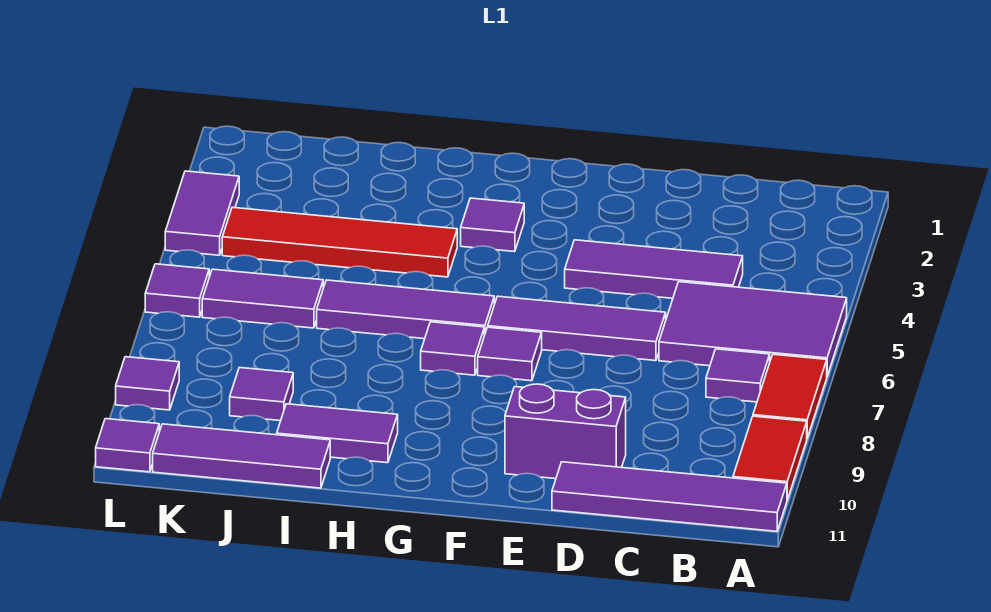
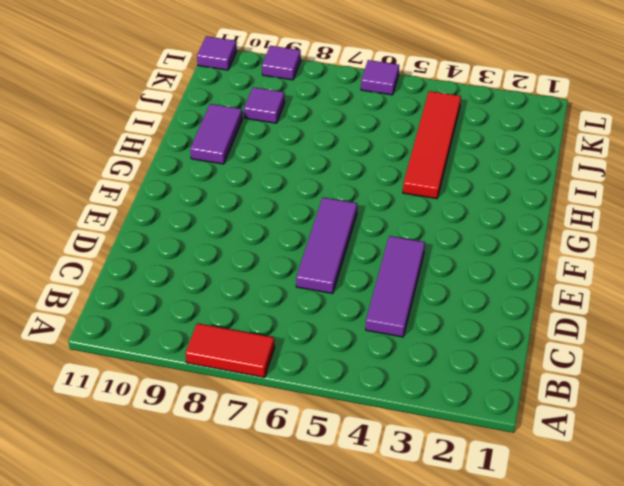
none -> purple 2x3 tile [659,282,847,376]
none -> red 1x2 tile [733,416,807,500]
none -> purple 1x4 tile [552,462,787,531]

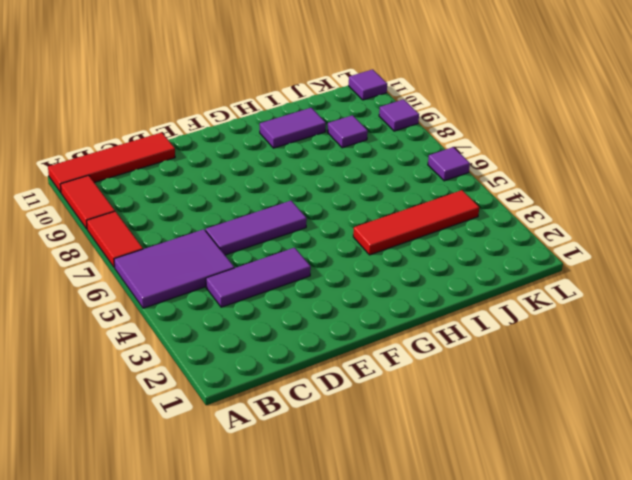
red 1x4 tile [48,132,175,193] -> purple 1x4 tile [552,462,787,531]
none -> purple 1x1 tile [706,349,770,402]
none -> purple 1x2 brick [505,384,626,479]
none -> purple 1x1 tile [478,327,542,381]

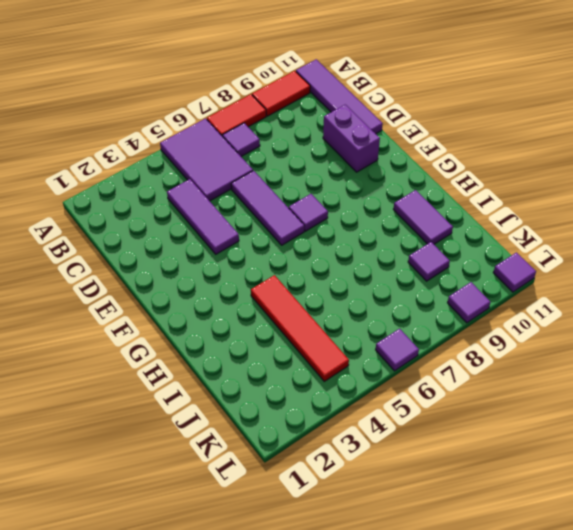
none -> purple 1x1 tile [461,198,524,252]
none -> purple 1x3 tile [317,280,494,339]
none -> purple 1x1 tile [421,322,484,375]

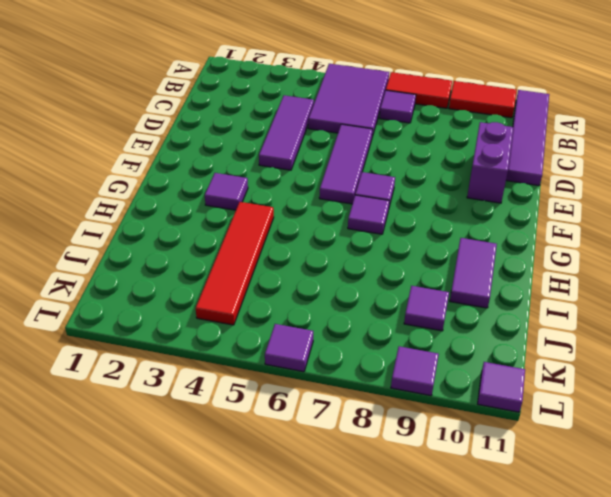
none -> purple 1x3 tile [317,280,494,339]
none -> purple 1x3 tile [153,424,330,488]
none -> purple 1x2 tile [202,269,323,328]

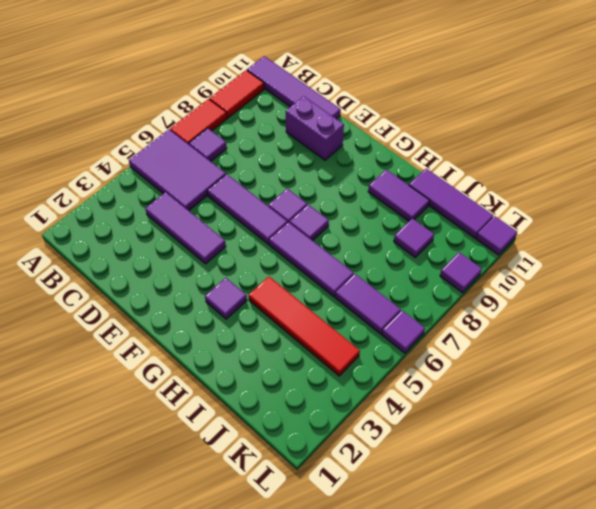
none -> purple 1x2 tile [165,171,239,255]

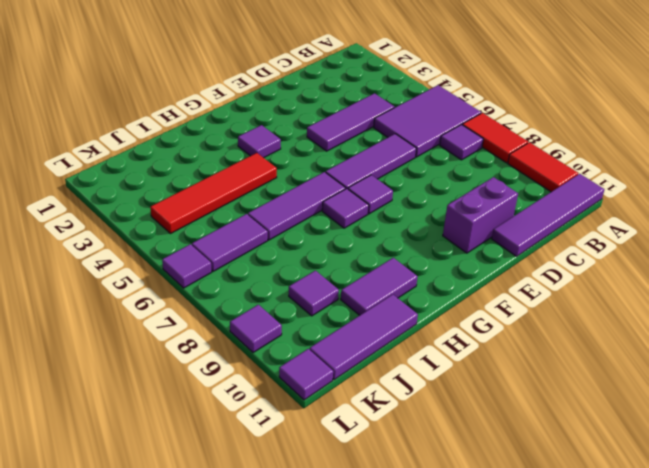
none -> purple 1x2 tile [165,171,239,255]

